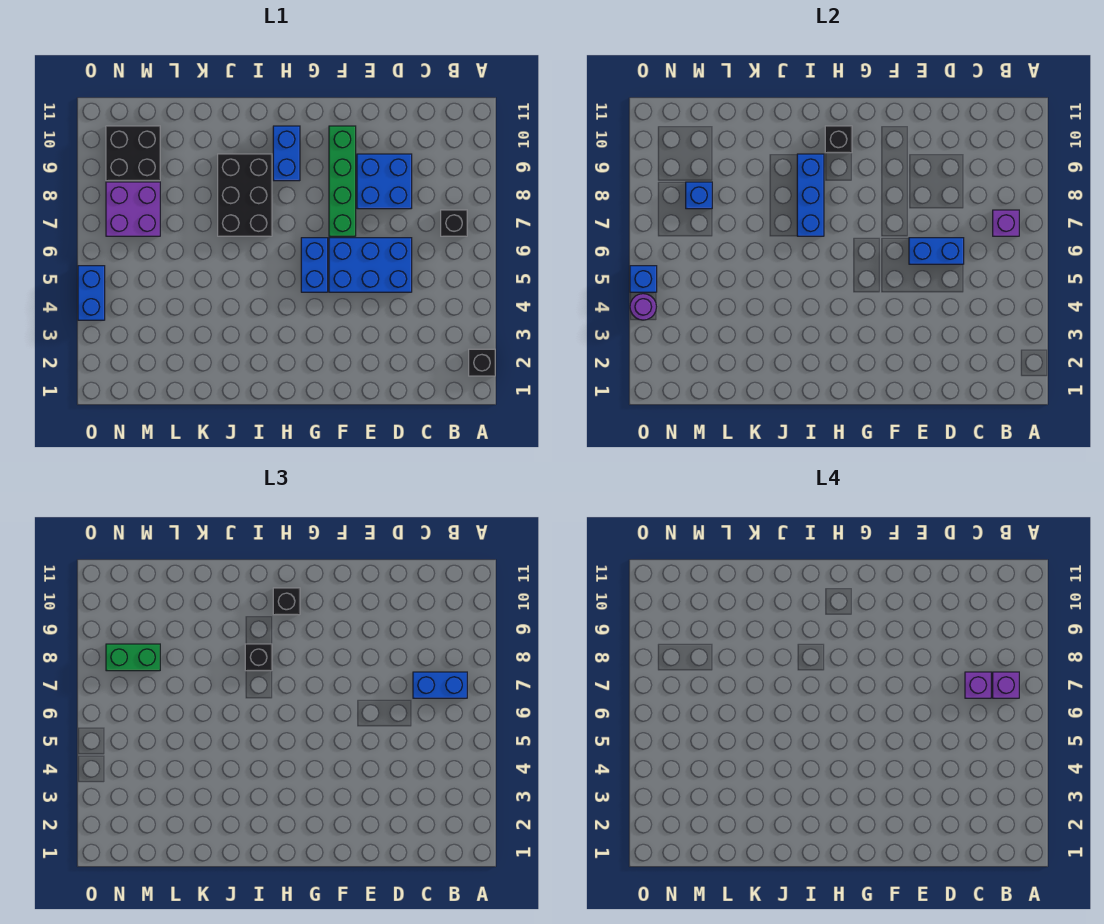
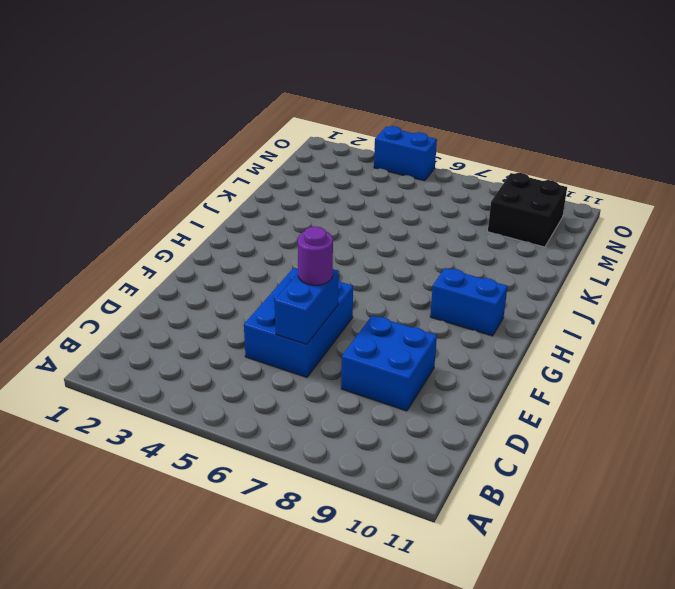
purple 1x1 round brick [298,226,333,285] -> purple 1x1 round brick moved to [630,294,656,320]
none -> black 1x1 brick [469,349,495,376]
none -> black 1x1 brick [441,210,467,236]
none -> green 1x4 brick [329,126,356,236]

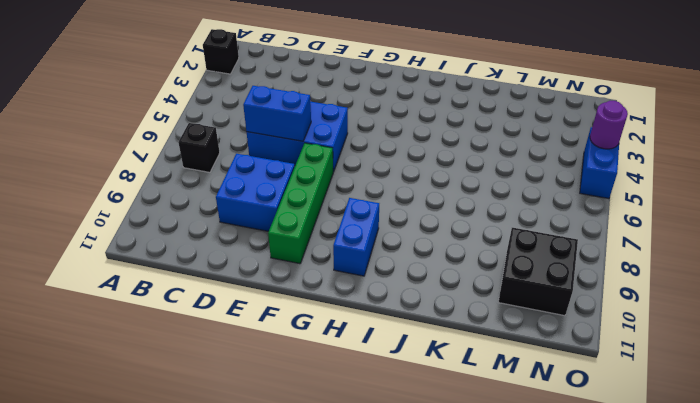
none -> blue 1x2 brick [301,238,328,292]
none -> black 2x3 brick [218,154,272,236]
none -> purple 2x2 brick [106,182,160,236]

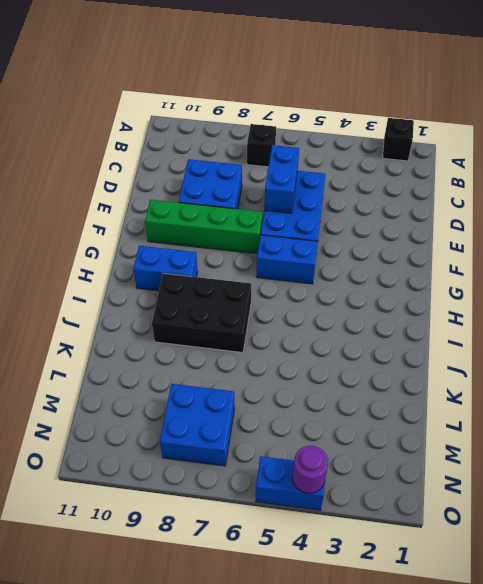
blue 2x2 brick [160,384,235,466] -> purple 2x2 brick [106,182,160,236]
none -> black 2x2 brick [106,126,160,181]
none -> purple 1x1 brick [993,210,1019,236]
none -> black 1x1 brick [825,126,852,153]

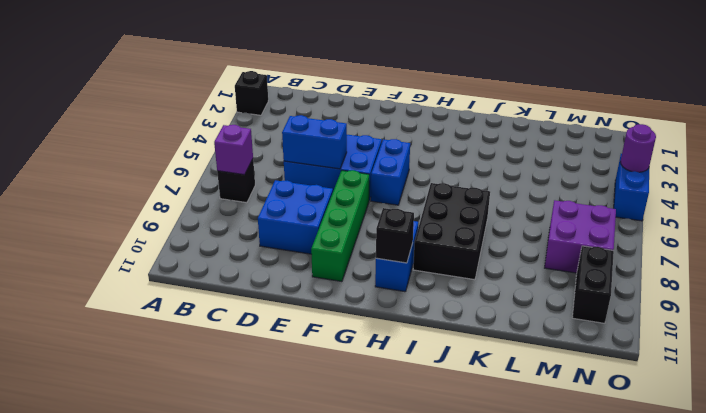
black 1x2 brick [572,246,614,323] -> black 2x2 brick [106,126,160,181]
none -> blue 1x3 brick [797,154,824,236]
none -> blue 1x1 brick [686,182,712,209]
none -> blue 1x1 brick [630,266,657,292]

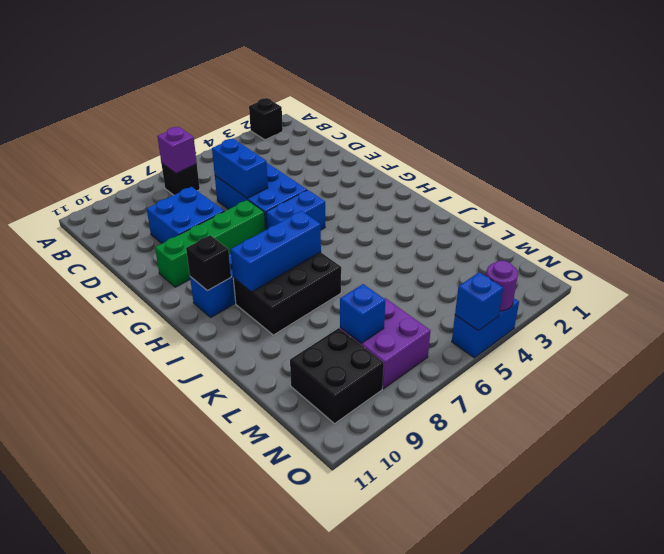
none -> blue 1x2 brick [413,672,467,698]
none -> black 1x1 brick [273,588,300,615]
none -> black 1x1 brick [245,644,272,671]

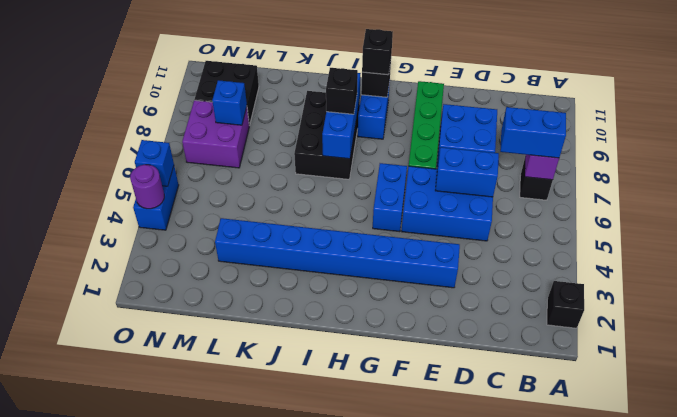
blue 1x8 brick [215,218,460,288] -> none
none -> green 1x2 brick [106,644,160,671]
none -> purple 1x1 brick [993,672,1019,698]
none -> purple 1x1 brick [965,672,991,698]

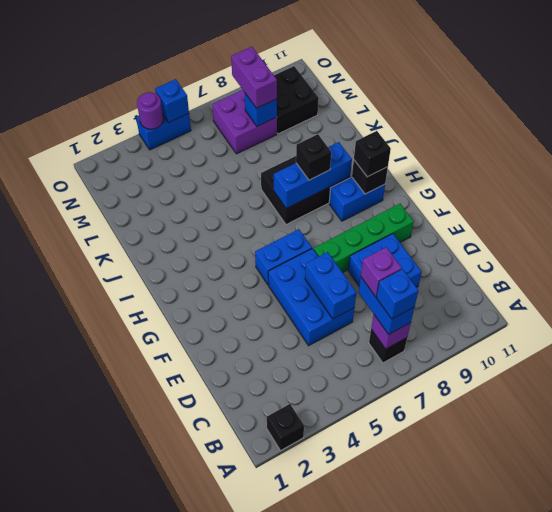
blue 1x1 brick [376,269,418,319] -> purple 1x1 brick [993,672,1019,698]
purple 1x2 brick [231,47,277,108] -> green 1x2 brick [106,644,160,671]

